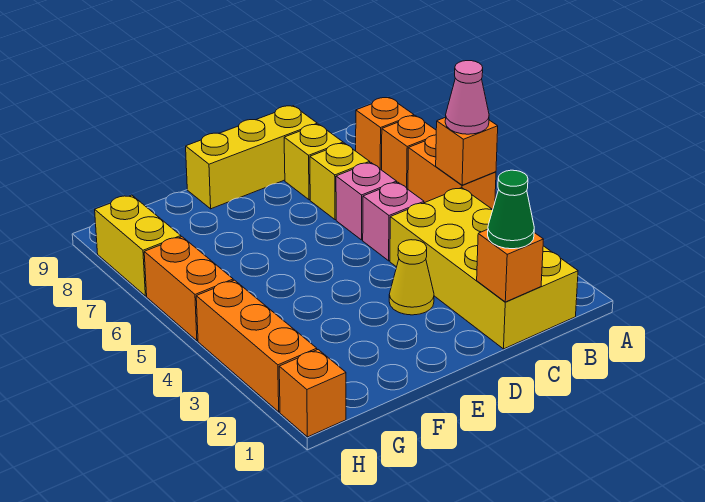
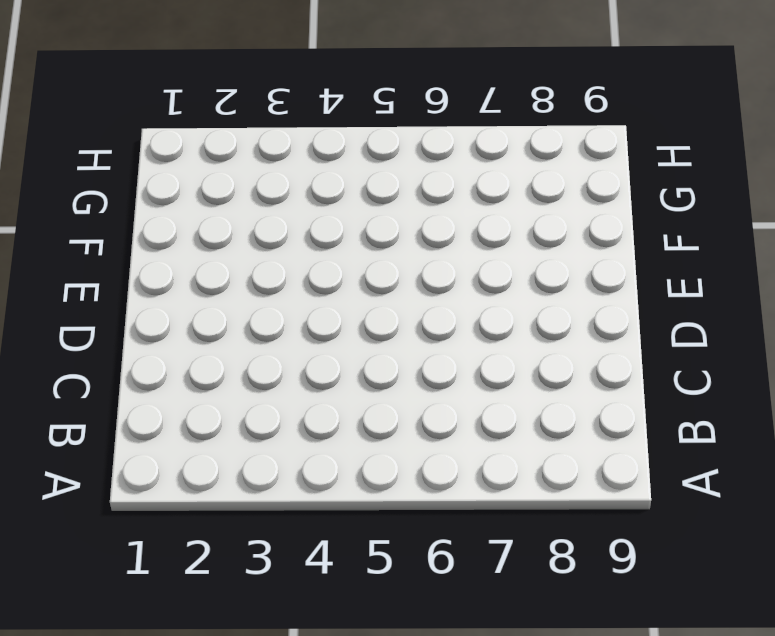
none -> orange 1x2 brick [408,135,496,209]
none -> orange 1x1 brick [382,116,436,189]
none -> orange 1x1 brick [356,98,414,170]

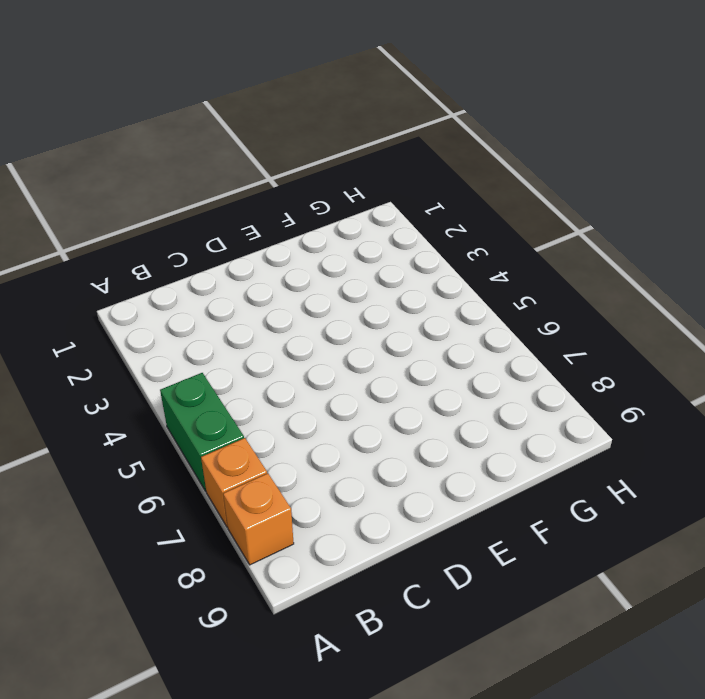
green 1x2 brick [160,373,244,491] -> orange 1x2 brick [408,135,496,209]
none -> yellow 2x4 brick [390,188,578,349]
none -> pink 1x1 brick [363,182,424,261]
none -> pink 1x1 brick [336,162,397,240]

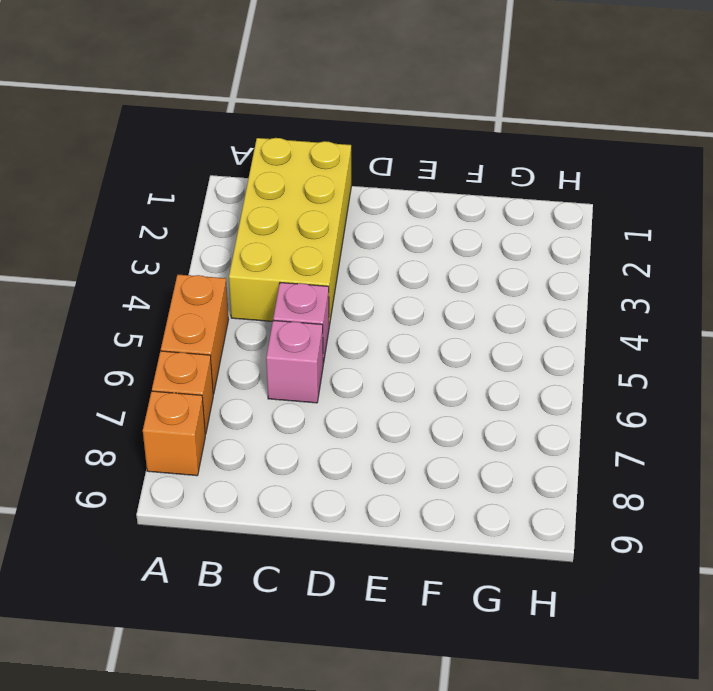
none -> yellow 1x1 brick [310,143,370,220]
none -> yellow 1x1 brick [284,124,343,200]
none -> yellow 1x3 brick [186,106,317,209]

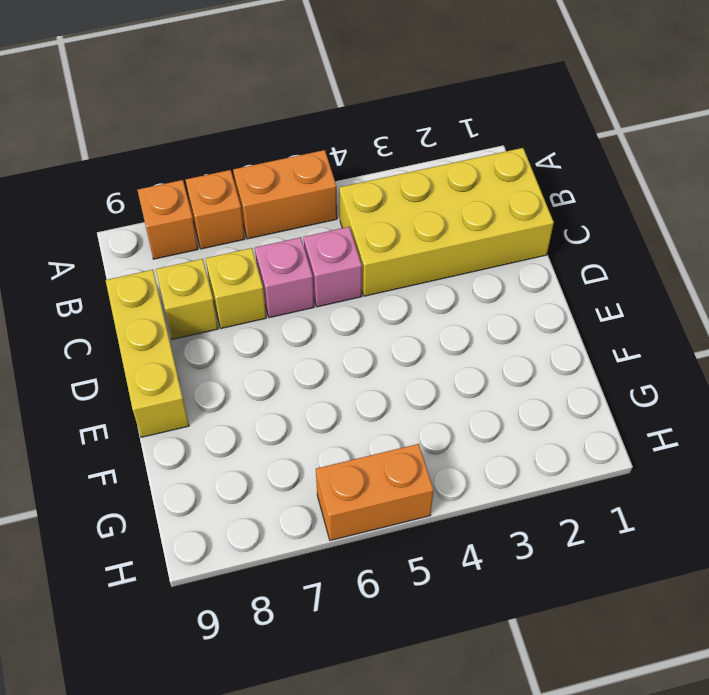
none -> yellow 1x1 cone [389,240,434,315]
none -> orange 1x1 brick [279,350,346,437]
none -> orange 1x3 brick [196,280,317,412]

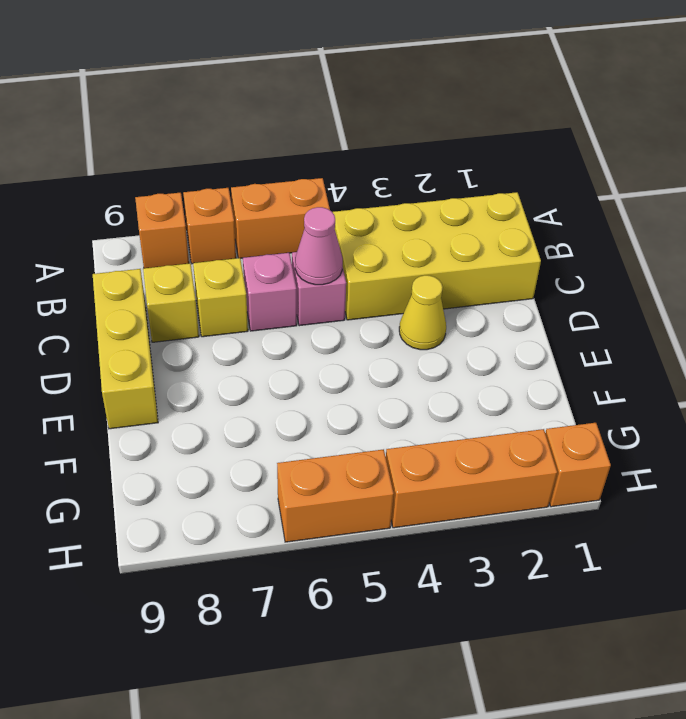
pink 1x1 cone [295,207,343,285] -> pink 1x1 cone moved to [445,61,489,134]
none -> yellow 1x2 brick [95,195,181,296]
none -> orange 1x1 brick [436,117,498,185]
none -> orange 1x1 brick [477,229,544,302]

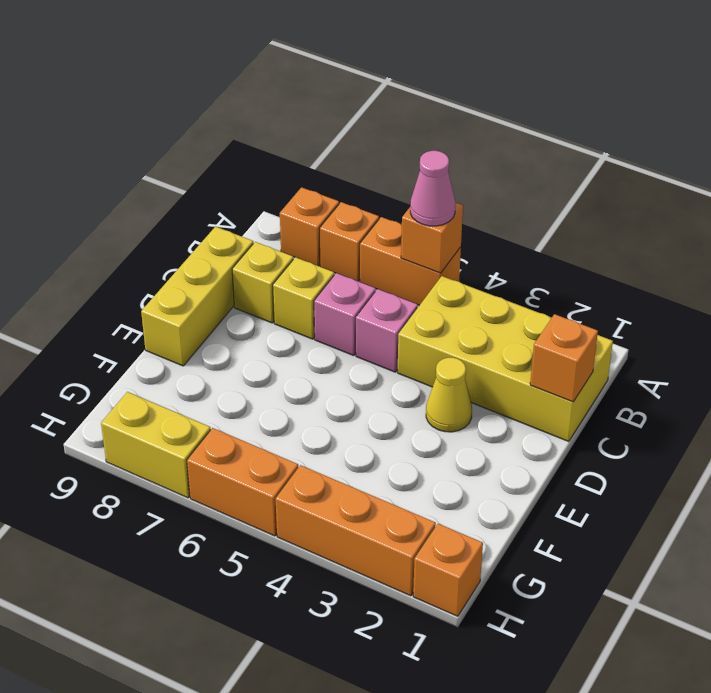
none -> green 1x1 cone [488,170,534,249]

